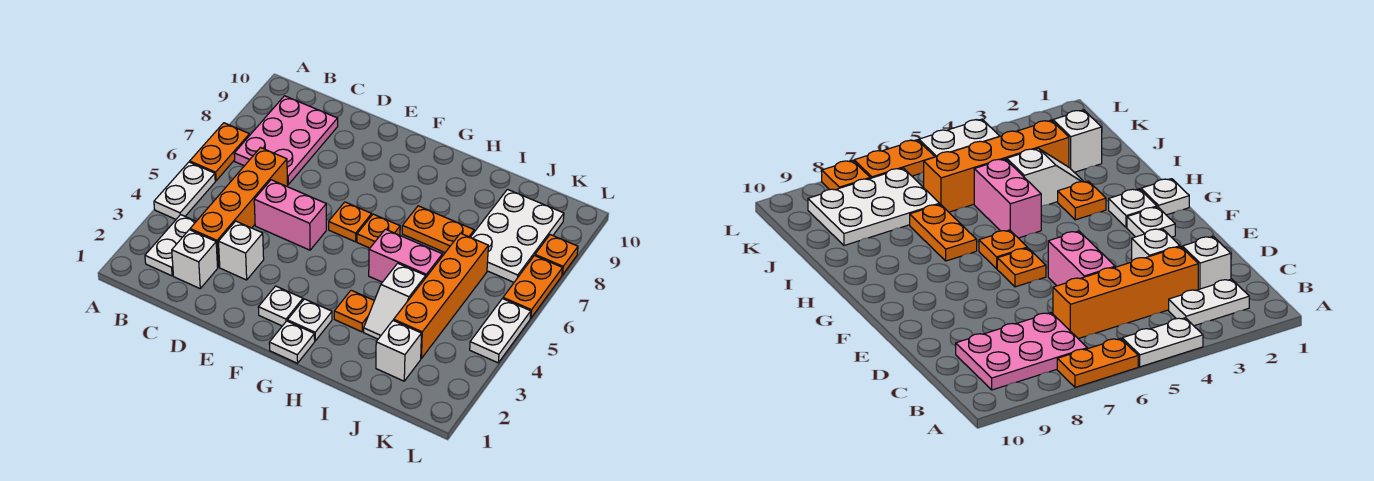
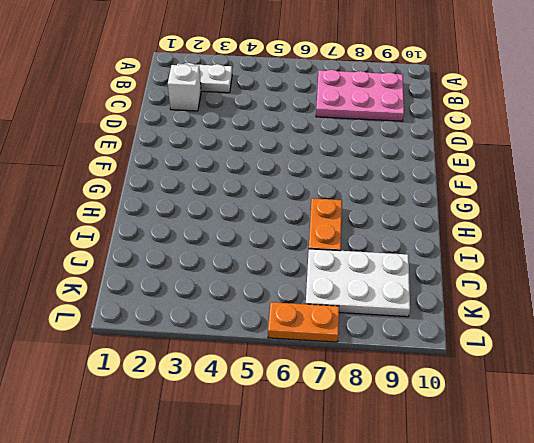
none -> white 1x2 plate [154,162,215,219]
none -> orange 1x2 plate [190,123,250,181]
none -> orange 1x4 brick [190,148,288,267]

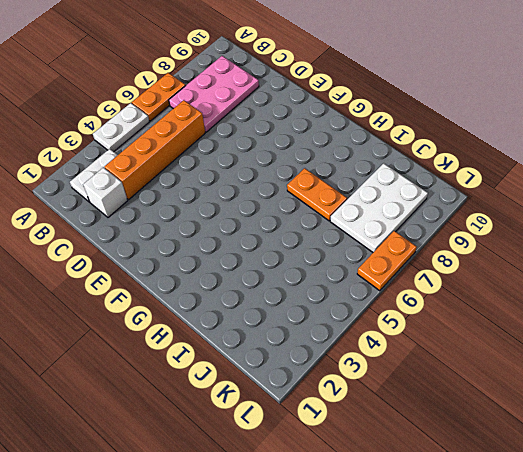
none -> white 1x1 brick [219,221,264,280]
none -> pink 1x2 brick [254,180,326,250]
none -> white 1x1 plate [258,286,303,326]

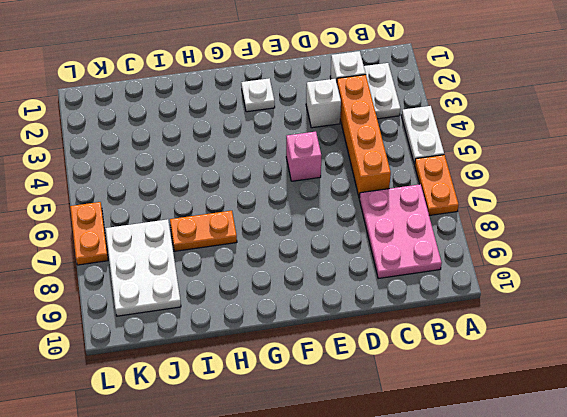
pink 1x1 brick [286,132,321,181] -> pink 1x2 brick [254,180,326,250]
none -> orange 1x1 plate [329,202,372,242]
none -> white 1x1 plate [269,321,315,363]
none -> white 1x1 plate [287,299,332,341]

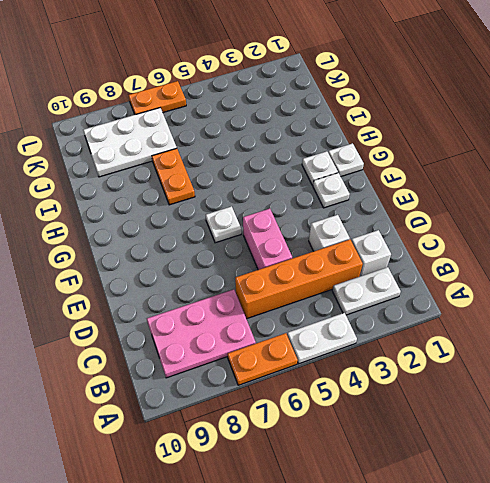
white 1x1 plate [206,206,241,243] -> orange 1x1 plate [329,202,372,242]
none -> orange 1x1 plate [357,214,400,248]
none -> orange 1x1 plate [334,290,374,332]
none -> pink 1x2 brick [369,229,442,282]

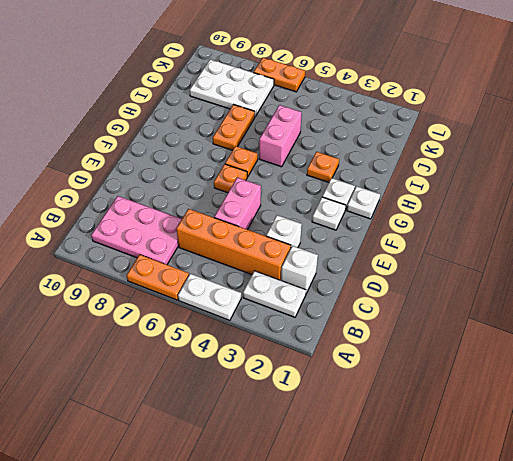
none -> white 1x2 slope [364,263,426,339]
none -> white 1x1 brick [376,320,421,381]
none -> orange 1x4 brick [394,233,488,358]

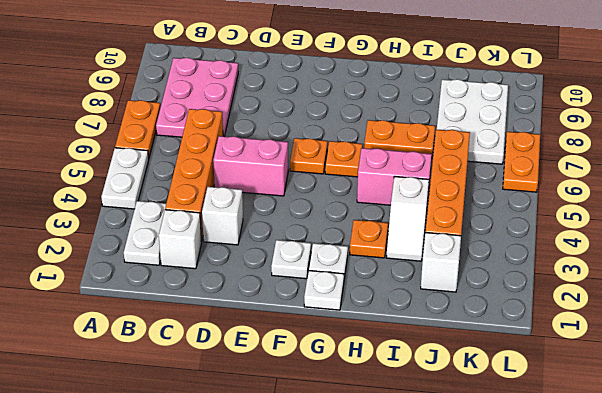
none -> white 1x2 plate [470,299,531,363]
none -> orange 1x1 plate [535,235,578,275]

